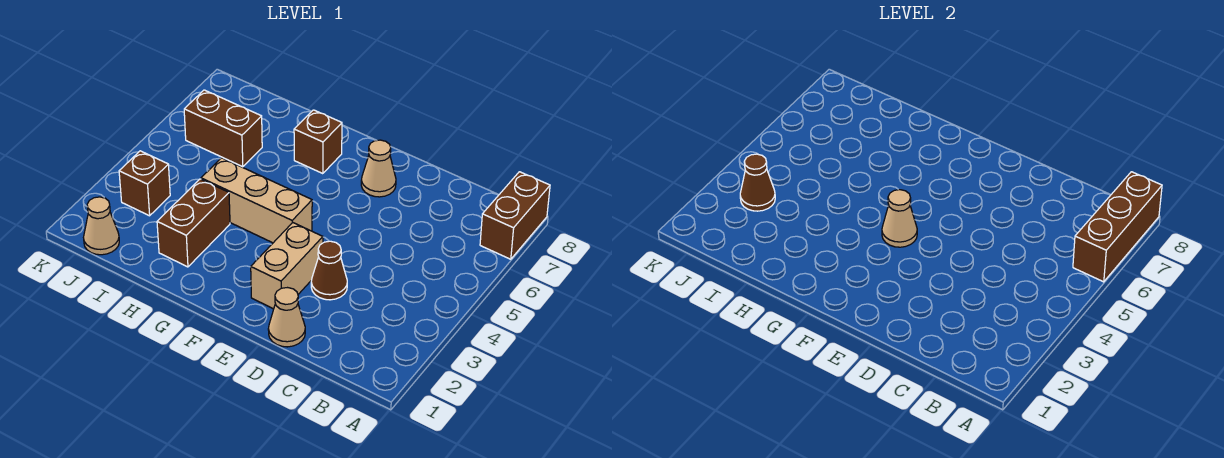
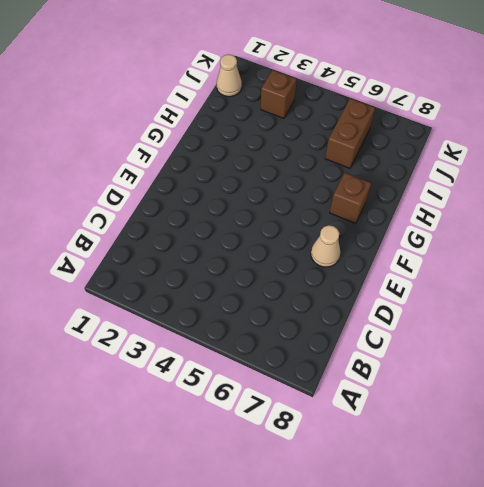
none -> brown 1x2 brick [480,172,550,259]
none -> tan 1x1 cone [268,288,305,347]
none -> brown 1x1 cone [311,241,347,300]

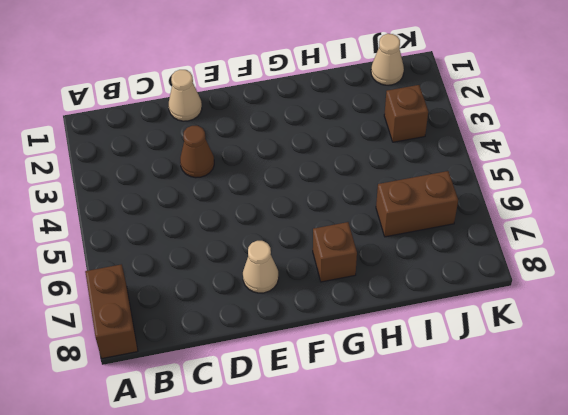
none -> tan 1x2 brick [251,223,323,309]
none -> tan 1x3 brick [201,158,312,243]
none -> brown 1x2 brick [157,179,230,267]

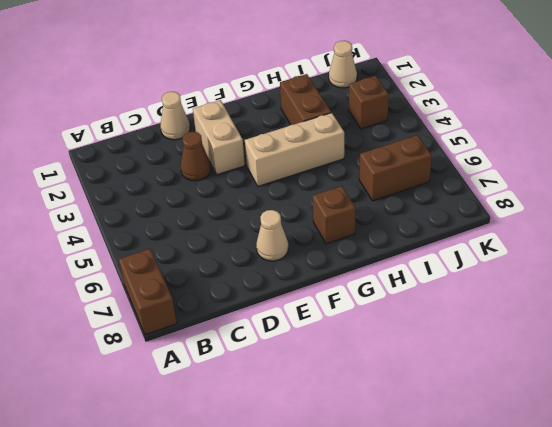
none -> brown 1x3 brick [1073,172,1162,282]
none -> tan 1x1 cone [882,190,917,247]
none -> brown 1x1 cone [740,154,775,211]

